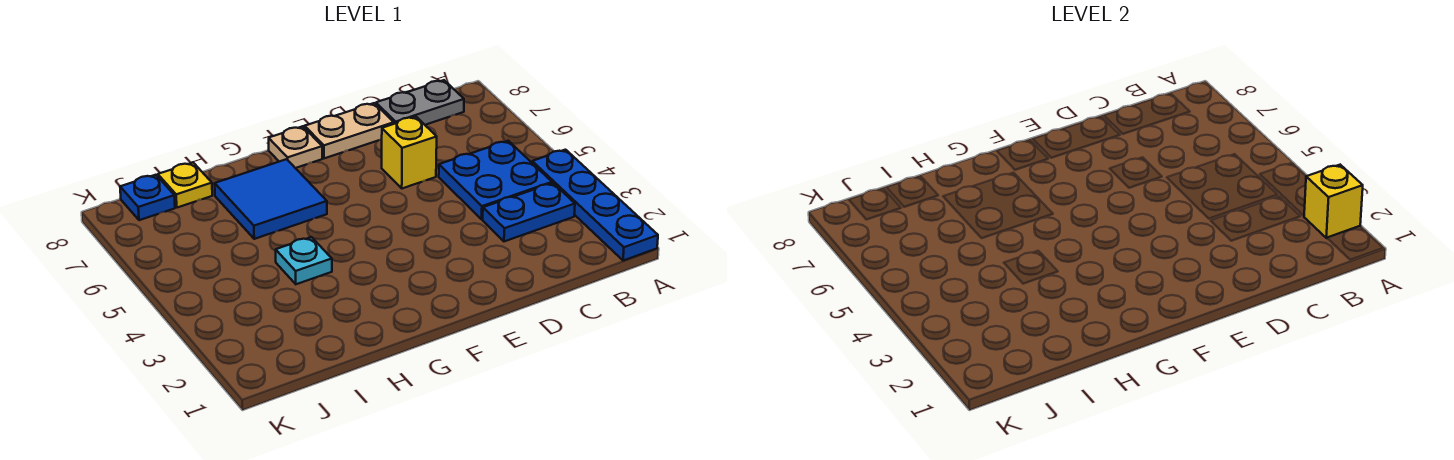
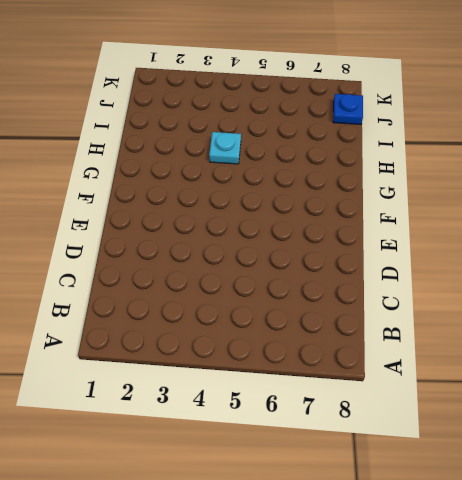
none -> blue 1x4 plate [532,150,658,261]
none -> blue 1x2 plate [483,183,575,241]
none -> blue 2x2 plate [439,141,552,219]

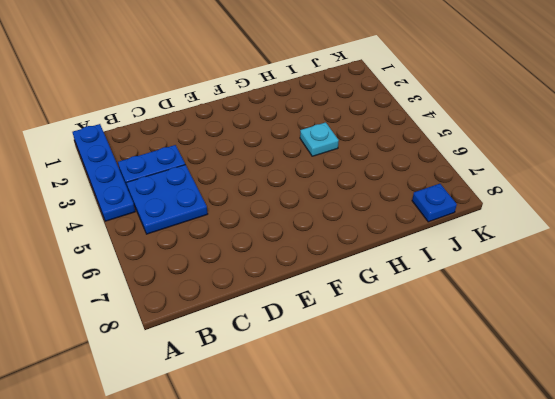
none -> grey 1x2 plate [376,80,464,125]
none -> yellow 1x1 brick [382,117,437,188]
none -> tan 1x2 plate [305,103,394,158]

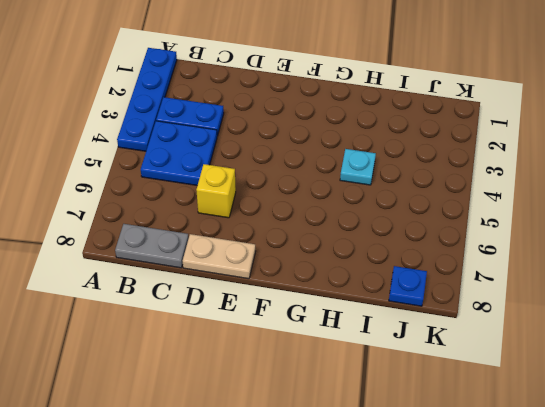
none -> tan 1x1 plate [269,127,322,168]
none -> blue 2x2 tile [215,159,327,239]
none -> yellow 1x1 plate [158,163,212,208]

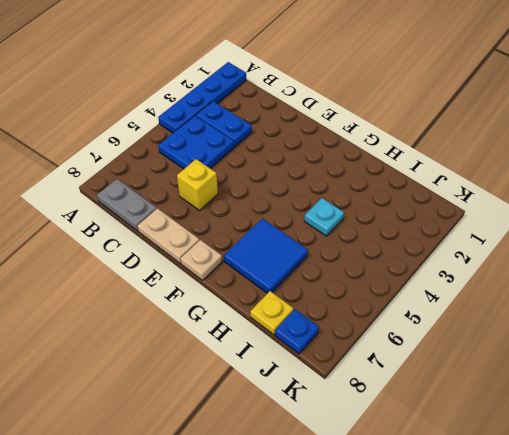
none -> yellow 1x1 brick [1304,165,1363,238]

